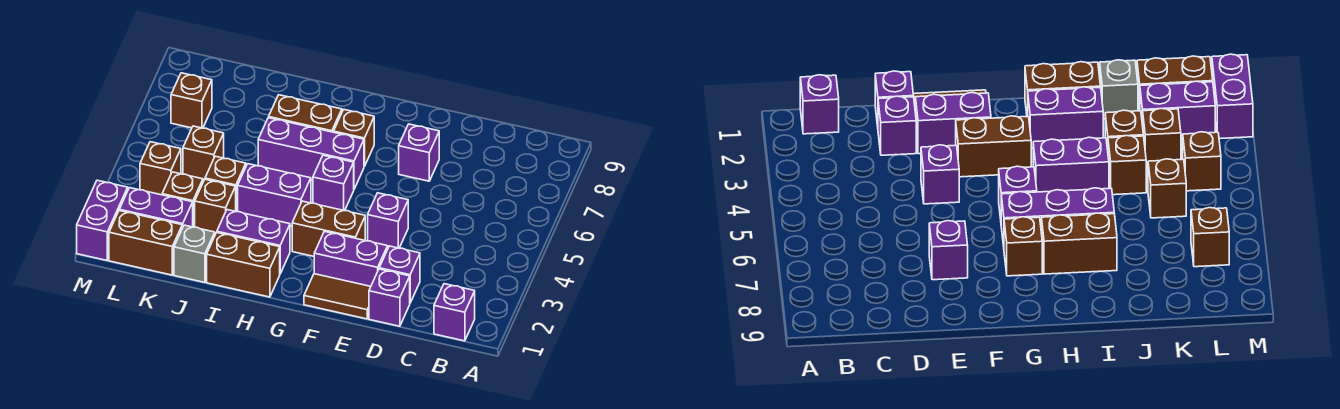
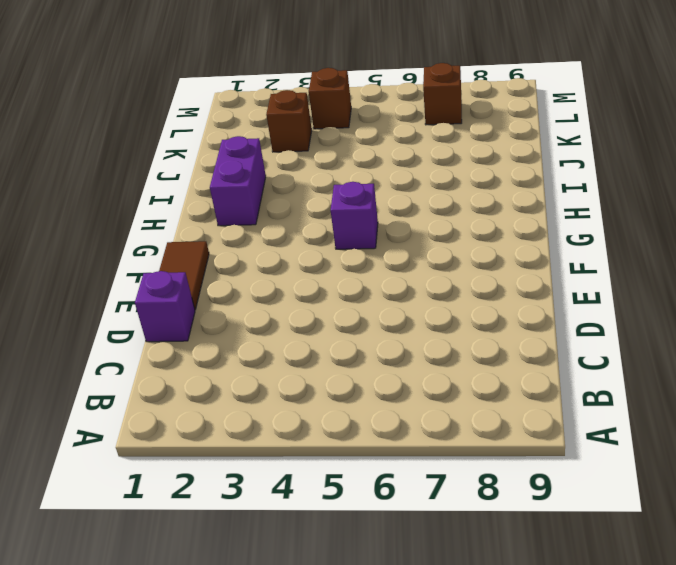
none -> purple 1x1 brick [434,284,475,341]
none -> purple 1x1 brick [379,246,420,303]
none -> purple 1x2 brick [314,231,388,286]

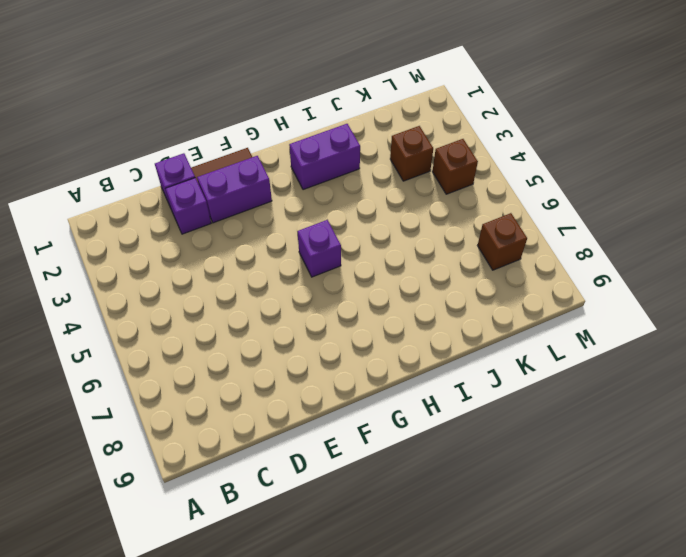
none -> purple 1x1 brick [434,284,475,341]
none -> purple 1x1 brick [368,193,408,248]
none -> purple 1x1 brick [399,124,439,181]

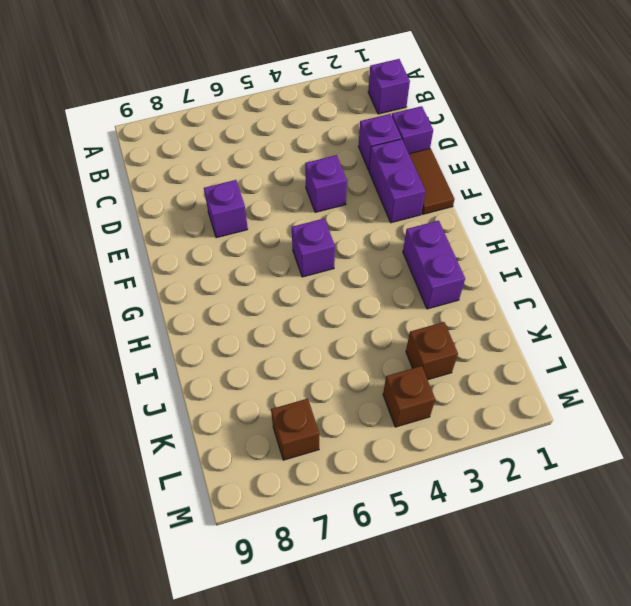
none -> brown 1x2 brick [292,201,365,256]
none -> purple 1x3 brick [258,118,364,189]
none -> brown 1x1 brick [334,110,374,166]

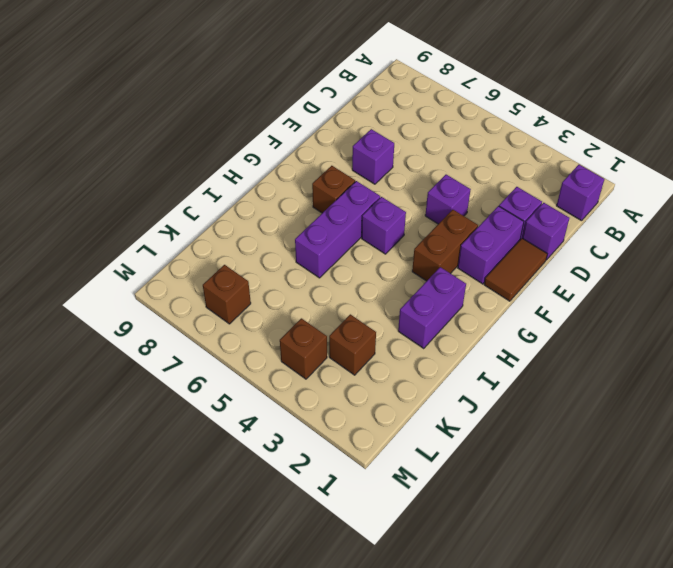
none -> brown 1x2 brick [207,233,280,297]
none -> purple 1x2 brick [238,164,311,226]
none -> brown 1x2 brick [269,95,342,132]

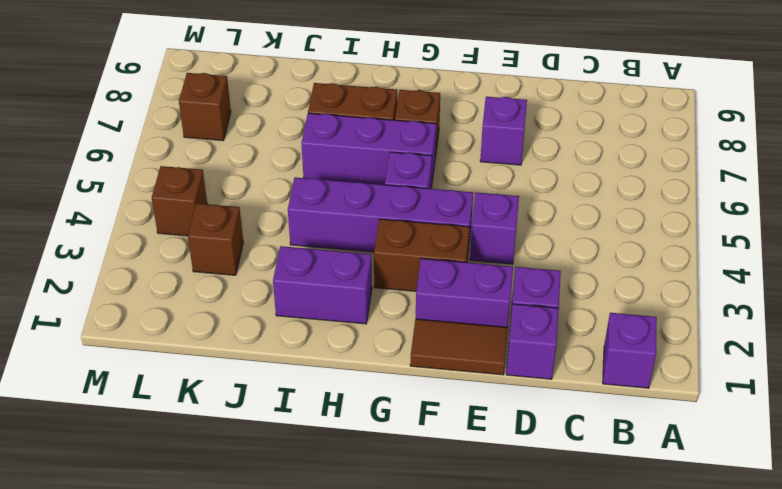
purple 1x4 brick [288,177,473,253] -> purple 1x2 brick [238,164,311,226]
none -> brown 1x2 brick [207,233,280,297]
none -> grey 1x1 brick [174,225,215,282]
none -> brown 1x1 brick [195,179,236,234]

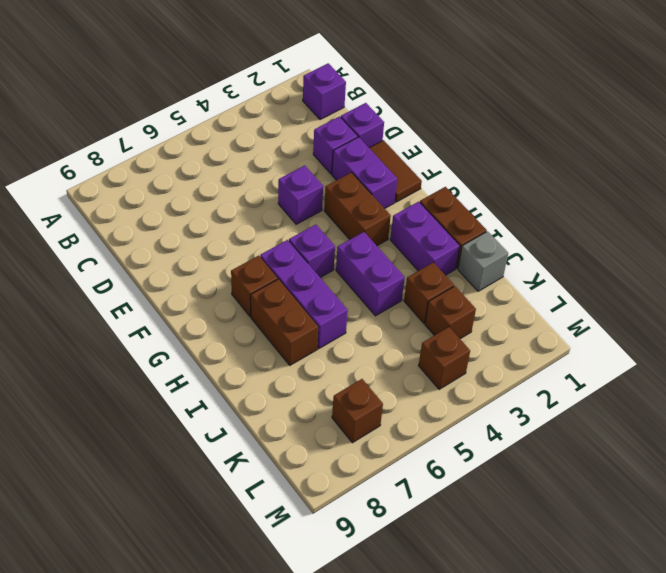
none -> purple 1x1 brick [399,124,439,181]
none -> brown 1x1 brick [205,156,246,212]
none -> brown 1x2 brick [109,211,182,275]

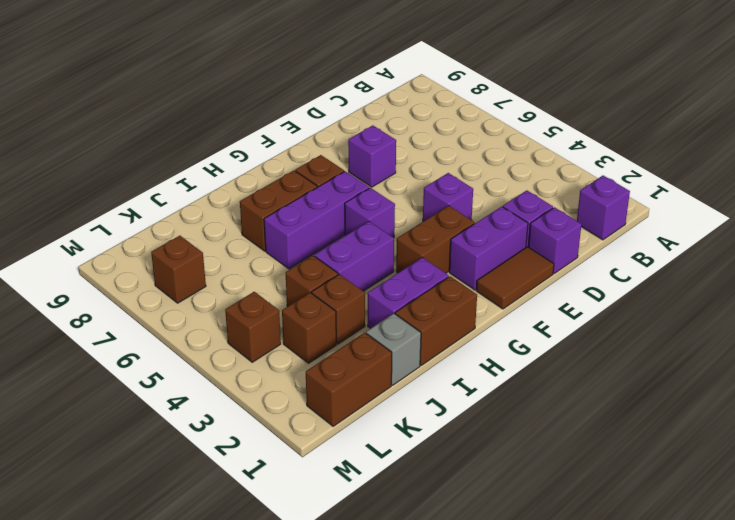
none -> purple 1x2 brick [119,188,193,228]
none -> brown 1x1 brick [183,126,224,181]
none -> purple 1x2 brick [77,180,128,260]

